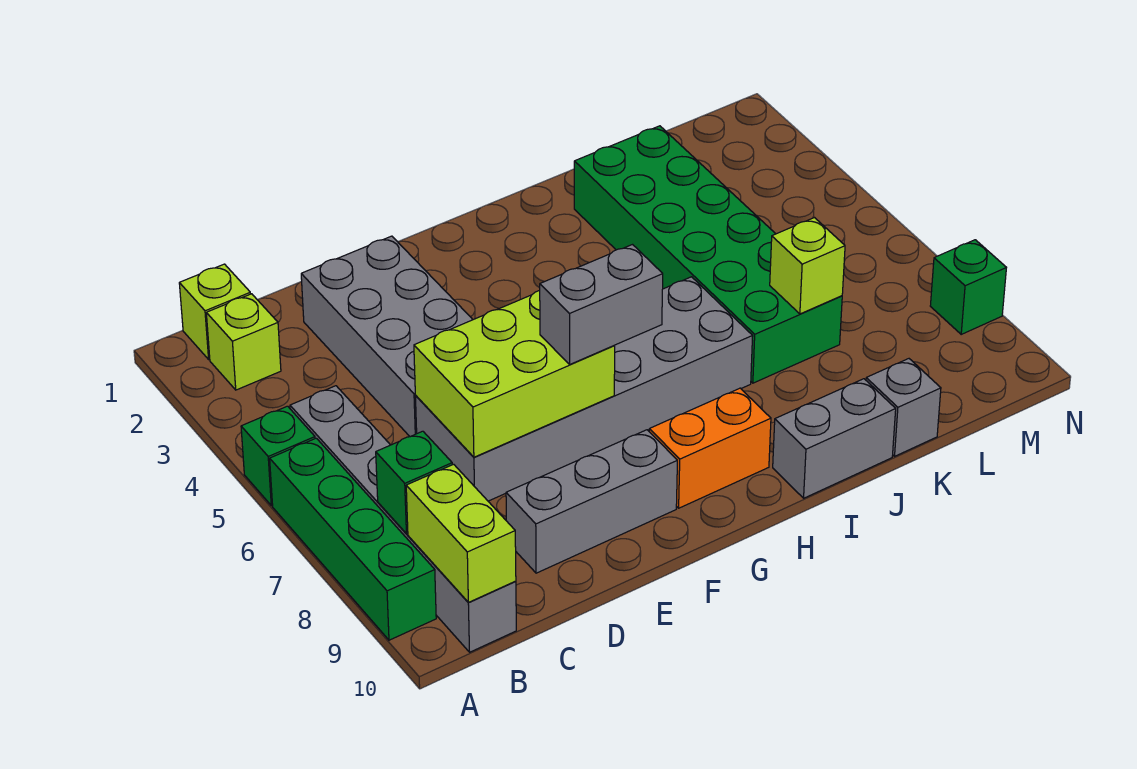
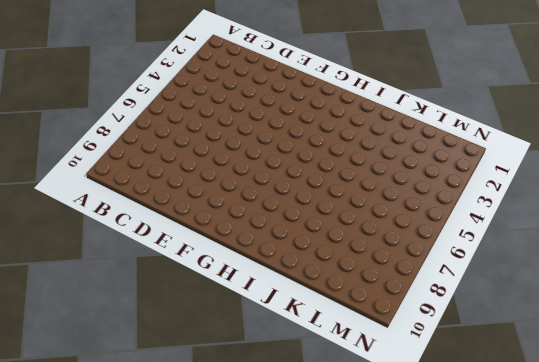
none -> green 1x1 brick [241,406,315,506]
none -> green 1x4 brick [270,438,436,640]
none -> lime 1x1 brick [179,264,250,359]

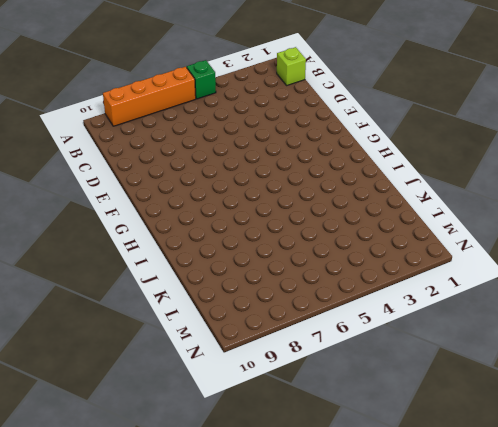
orange 1x4 brick [103,67,196,126] -> green 1x4 brick [270,438,436,640]
none -> lime 1x1 brick [206,294,281,390]
none -> grey 1x6 brick [290,386,516,652]
none -> grey 2x4 brick [301,236,473,437]

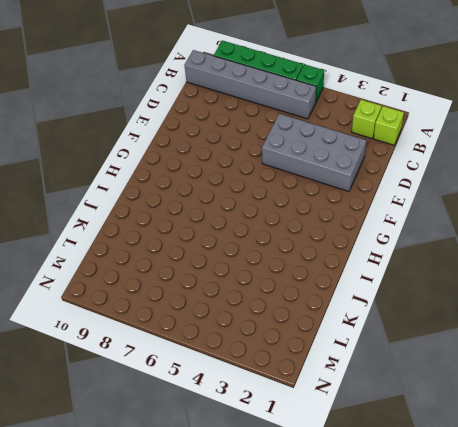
none -> grey 2x6 brick [415,277,753,501]
none -> grey 1x3 brick [506,430,677,573]
none -> orange 1x2 brick [649,388,771,508]

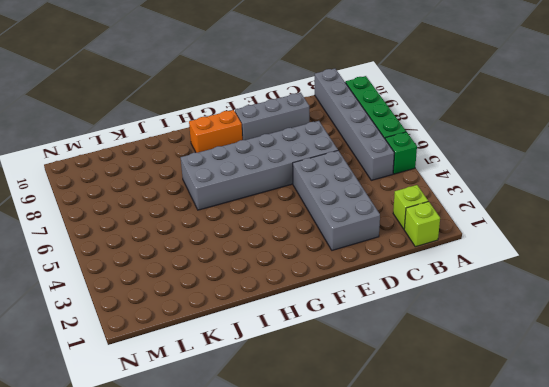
none -> grey 1x2 brick [773,379,896,498]
none -> green 2x6 brick [574,126,842,383]
none -> grey 1x1 brick [866,359,941,456]

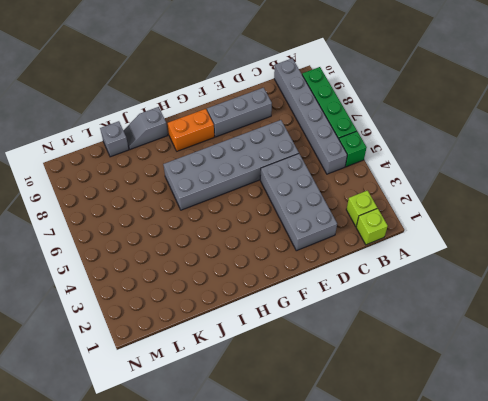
grey 1x2 slope [123,107,168,149] -> grey 1x2 brick [773,379,896,498]
none -> green 2x6 brick [574,126,842,383]
none -> green 1x1 brick [930,240,1006,334]
none -> green 1x1 brick [376,431,452,534]

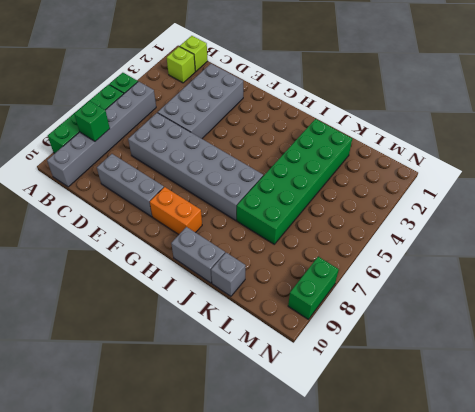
green 1x2 brick [288,257,339,319] -> green 1x1 brick [930,240,1006,334]
none -> lime 1x2 brick [406,464,516,602]
none -> lime 2x3 brick [414,290,615,457]
none -> lime 1x1 brick [770,218,845,314]

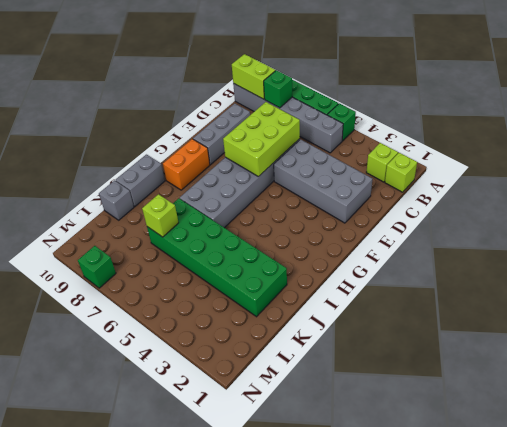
none -> grey 1x2 brick [540,245,663,364]

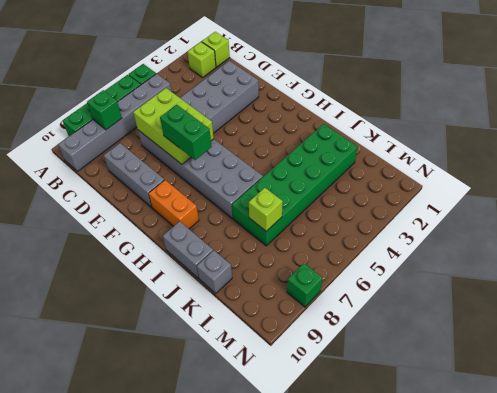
green 1x2 brick [160,105,212,160] -> grey 1x2 brick [540,245,663,364]
none -> lime 1x2 brick [406,464,516,602]

